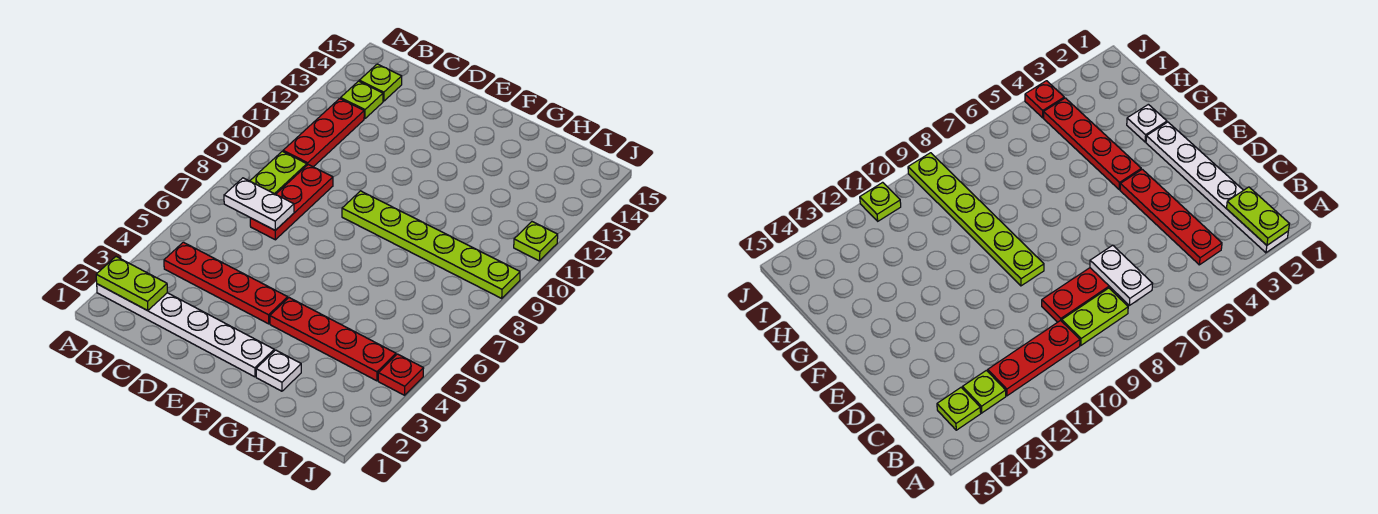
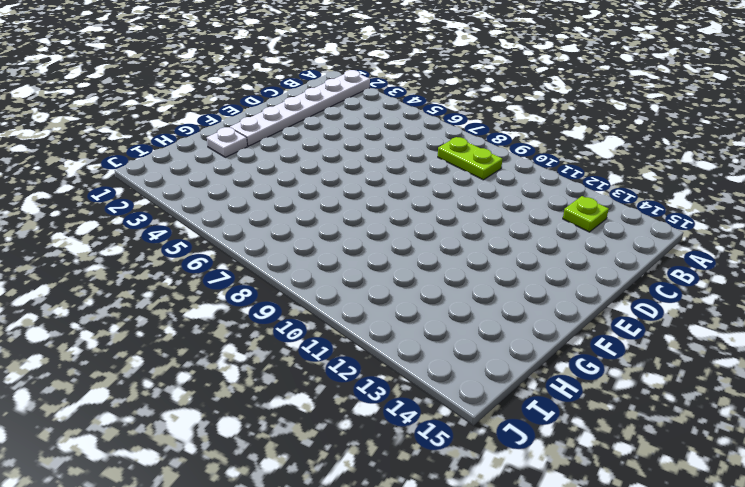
none -> red 1x4 plate [164,242,288,324]
none -> red 1x3 plate [283,99,364,167]
none -> lime 1x1 plate [359,64,402,101]

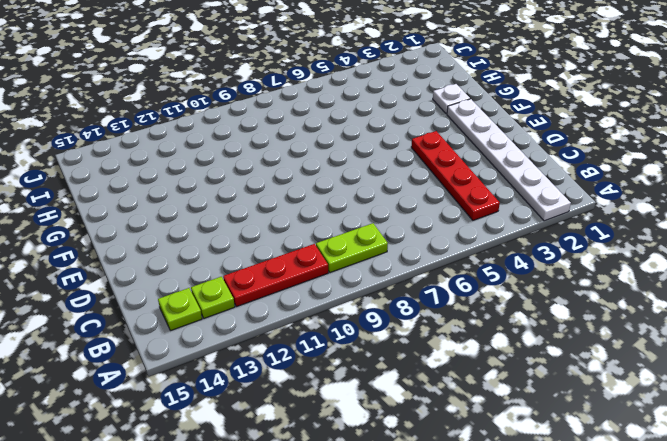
none -> red 1x3 plate [250,165,333,240]
none -> lime 1x6 plate [342,191,520,298]
none -> red 1x4 plate [270,298,396,381]

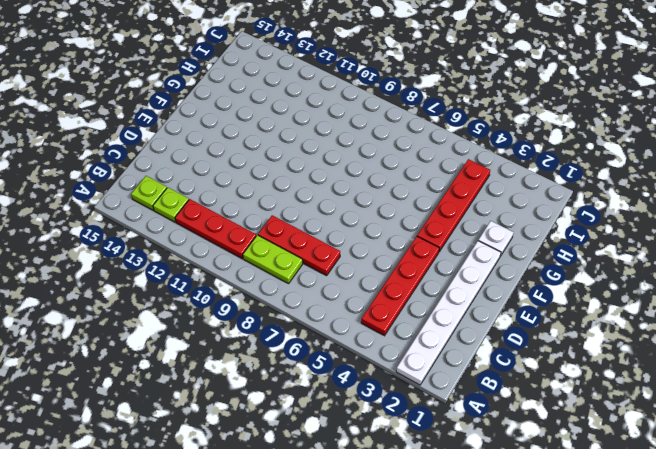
none -> lime 1x6 plate [342,191,520,298]
none -> red 1x1 plate [378,354,424,395]
none -> lime 1x1 plate [514,222,558,261]

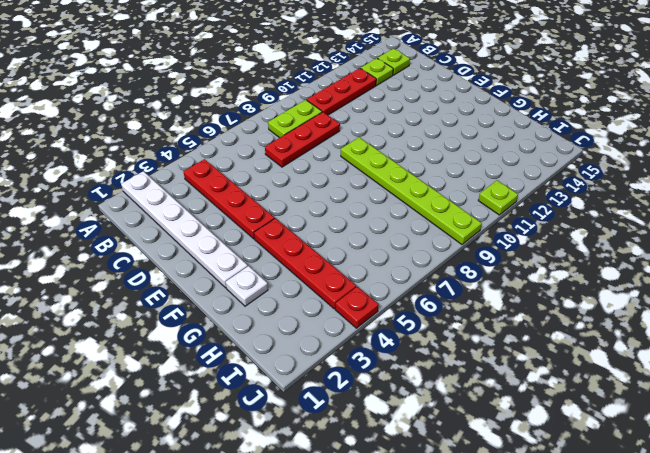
none -> lime 1x2 plate [96,257,167,311]
none -> white 1x2 plate [224,178,294,230]

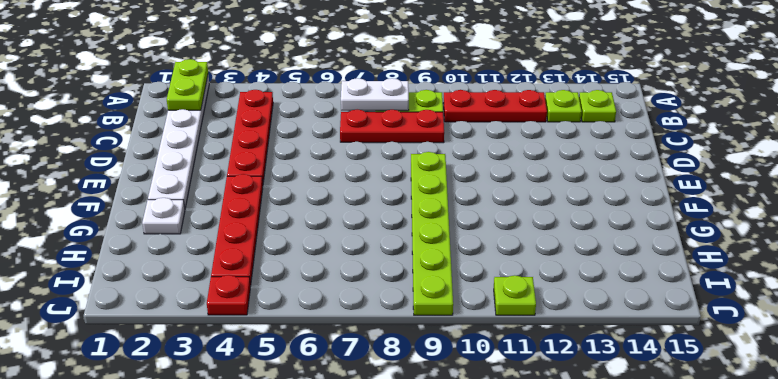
white 1x2 plate [341,78,409,111] -> white 1x2 plate turned to [224,178,294,230]

